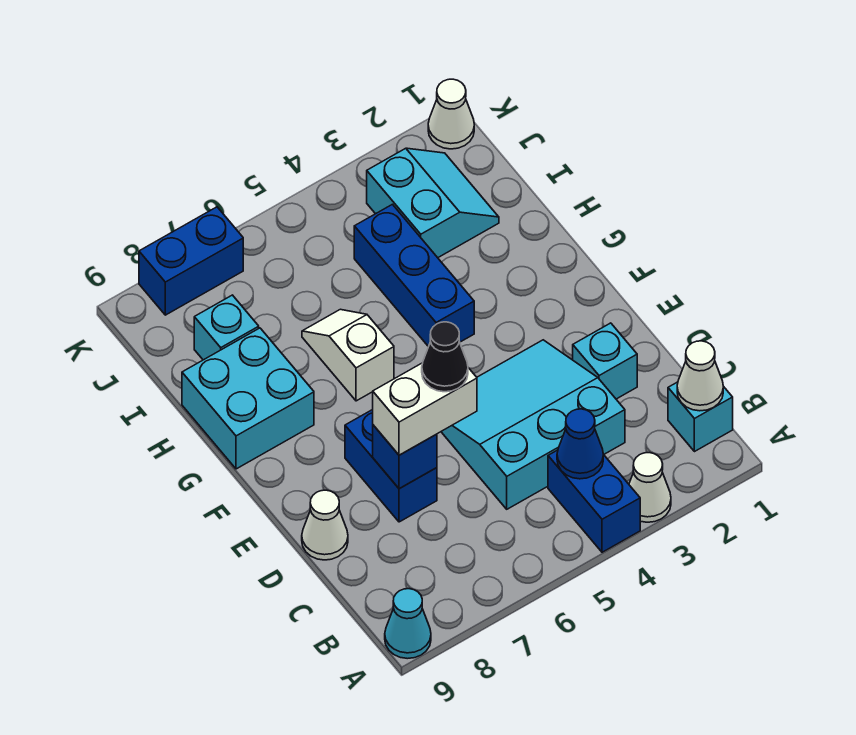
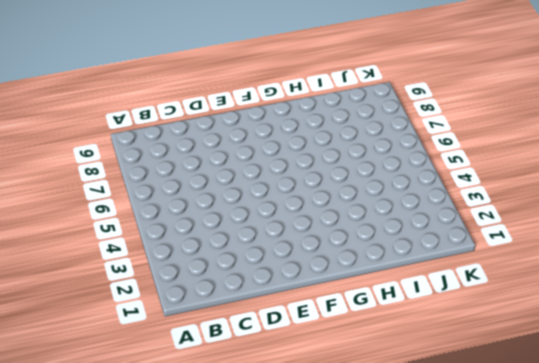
none -> white 1x1 cone [629,453,671,522]
none -> blue 1x2 brick [548,450,640,552]
none -> cyan 1x1 cone [385,589,431,659]

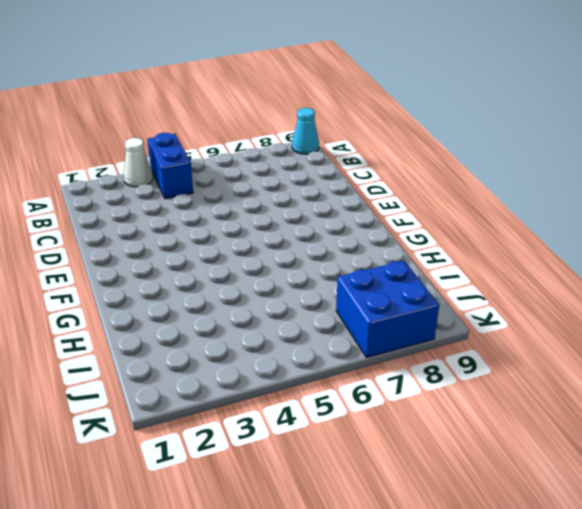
blue 2x2 brick [336,261,439,358] -> blue 1x2 brick [139,207,243,315]
none -> cyan 1x1 brick [668,382,733,452]
none -> cyan 3x3 slope [441,340,625,509]
none -> cyan 1x1 brick [573,323,637,399]

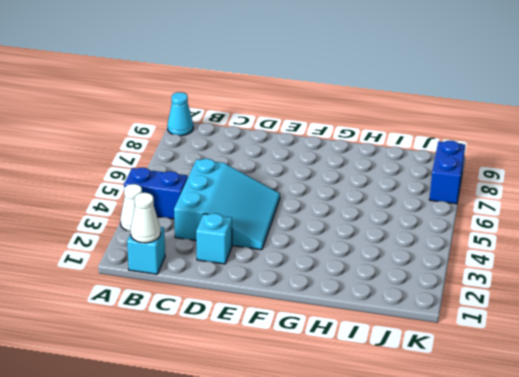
none -> blue 1x2 brick [345,410,437,522]
none -> white 1x1 cone [302,490,348,560]
none -> blue 1x3 brick [354,204,474,346]

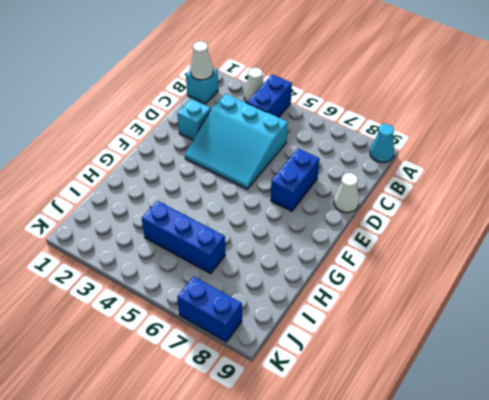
blue 1x3 brick [142,201,225,273] -> blue 1x3 brick turned to [354,204,474,346]
none -> white 1x2 slope [302,309,394,401]
none -> cyan 2x2 brick [182,328,314,469]
none -> cyan 2x2 slope [367,148,499,258]

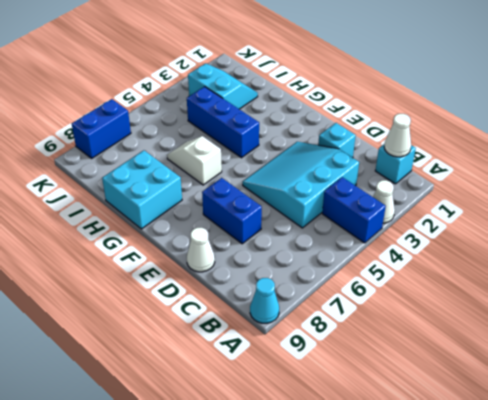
none -> cyan 1x1 brick [194,295,259,360]
none -> white 1x1 cone [428,79,474,149]
none -> blue 1x1 cone [557,409,603,479]

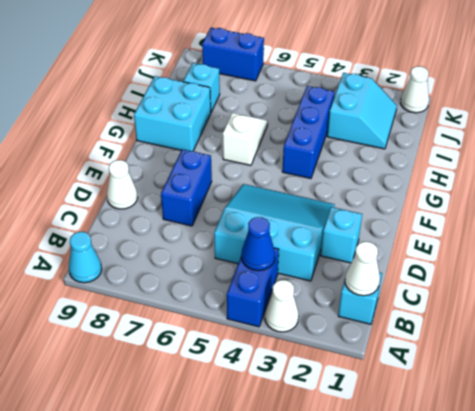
none -> blue 1x1 brick [373,425,437,489]
none -> white 1x2 brick [373,363,477,455]
none -> black 1x1 cone [422,322,468,392]

